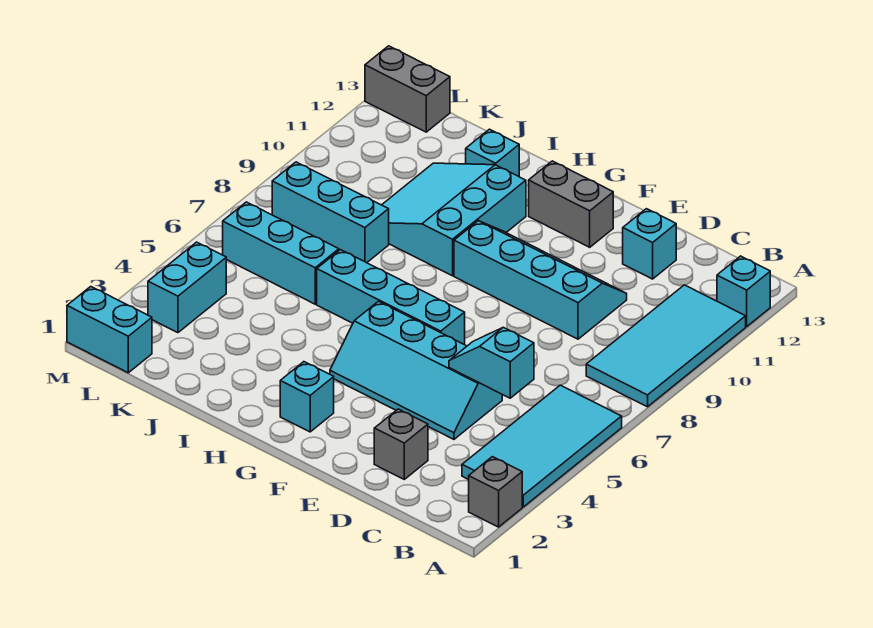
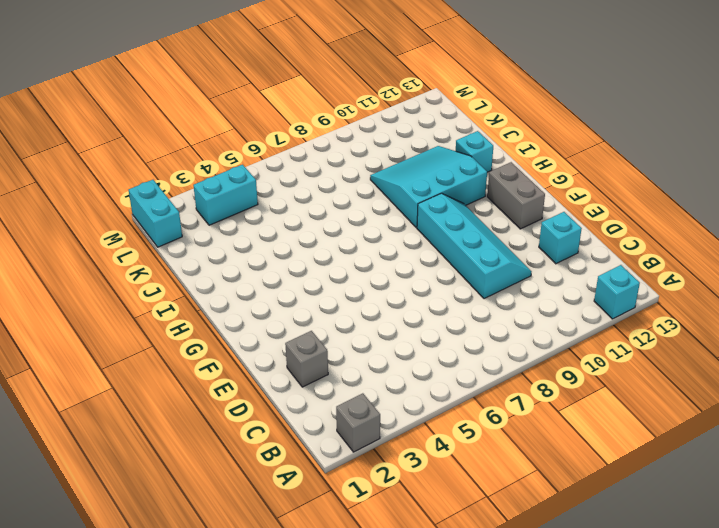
none -> cyan 2x4 tile [462,385,622,507]
none -> cyan 2x4 tile [586,285,746,407]
none -> cyan 2x4 slope [330,301,502,439]

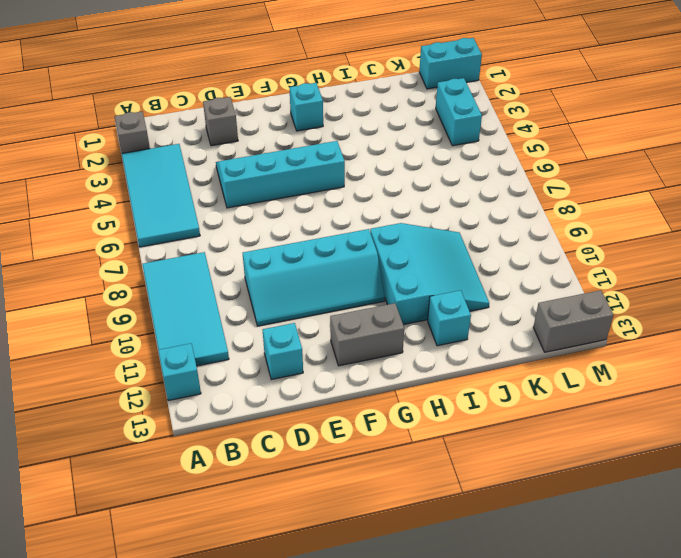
none -> cyan 1x4 brick [317,250,465,345]
none -> cyan 1x3 brick [223,202,339,304]
none -> cyan 1x3 brick [272,162,389,263]

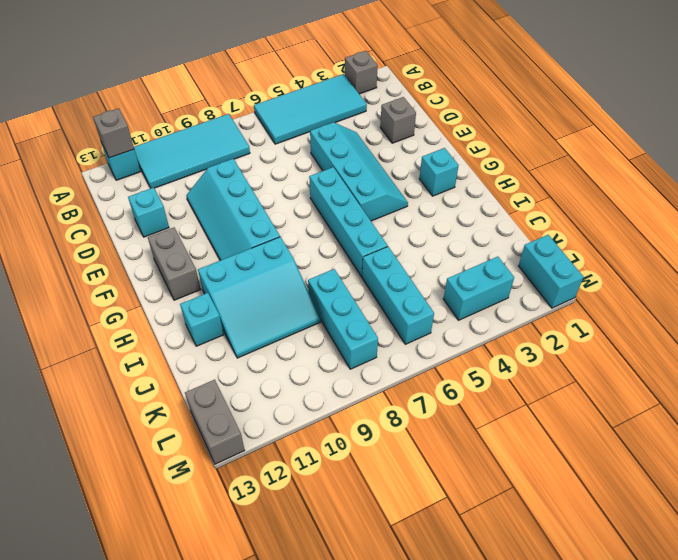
grey 1x1 brick [93,108,134,158] -> none
none -> cyan 1x2 slope [449,327,534,398]

